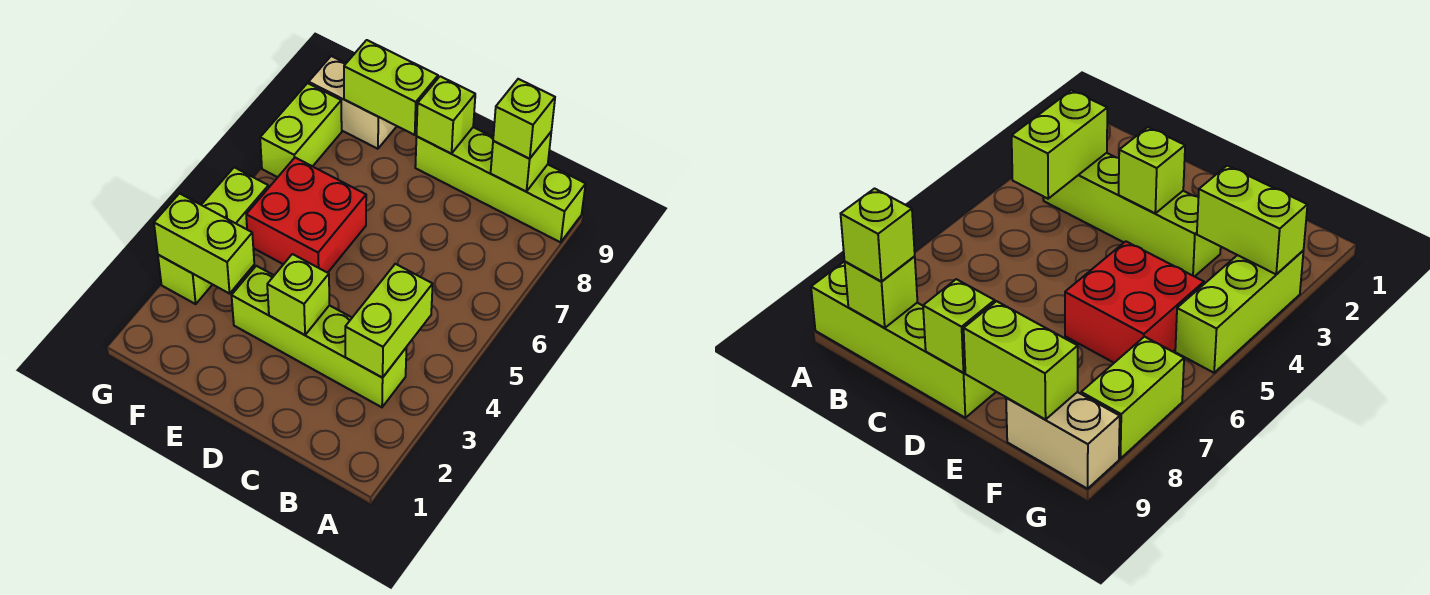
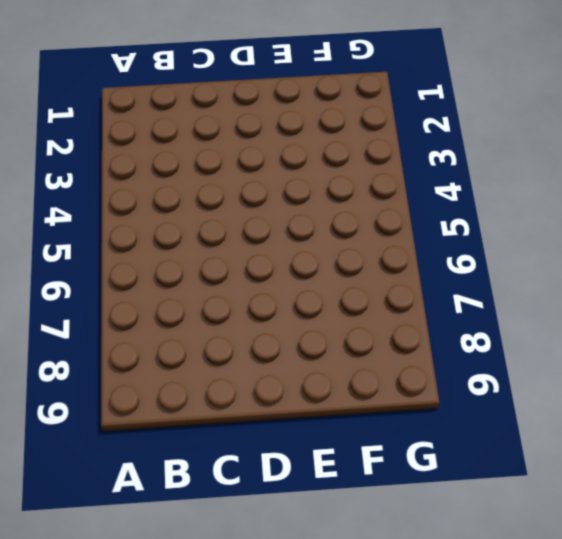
none -> lime 1x4 brick [415,127,586,242]
none -> lime 1x4 brick [232,266,407,407]
none -> red 2x2 brick [246,158,366,273]

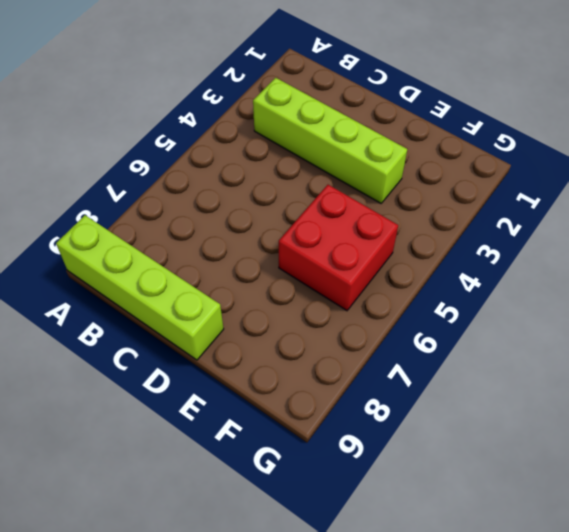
none -> tan 1x2 brick [309,56,397,149]
none -> lime 1x3 brick [158,167,269,304]
none -> lime 1x2 brick [260,83,342,177]

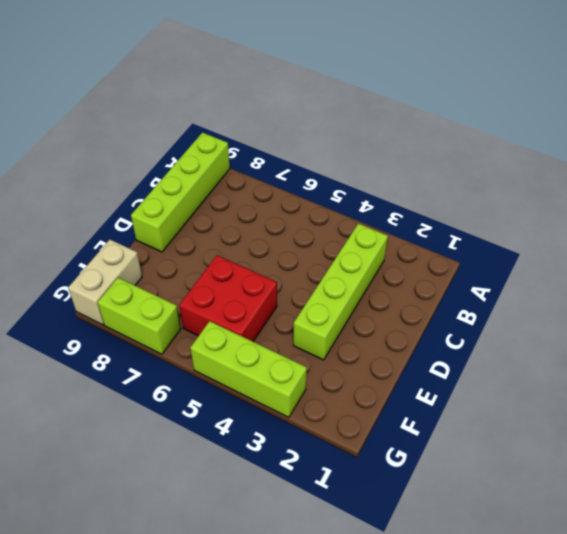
none -> lime 1x2 brick [345,264,433,378]
none -> lime 1x1 brick [491,132,551,191]
none -> lime 1x1 brick [267,254,329,335]

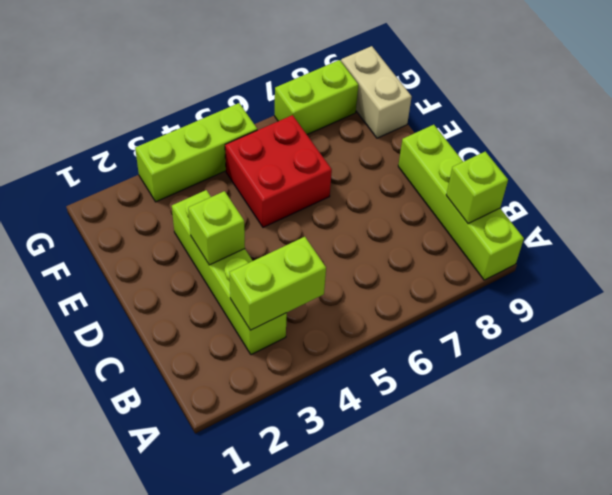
none -> lime 1x1 brick [417,76,475,154]
none -> lime 1x2 brick [344,40,438,135]
none -> lime 1x2 brick [154,194,254,294]

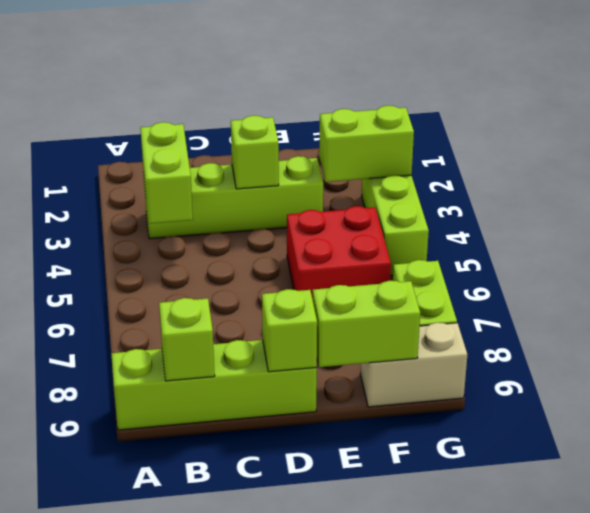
none -> lime 1x1 brick [493,79,555,159]

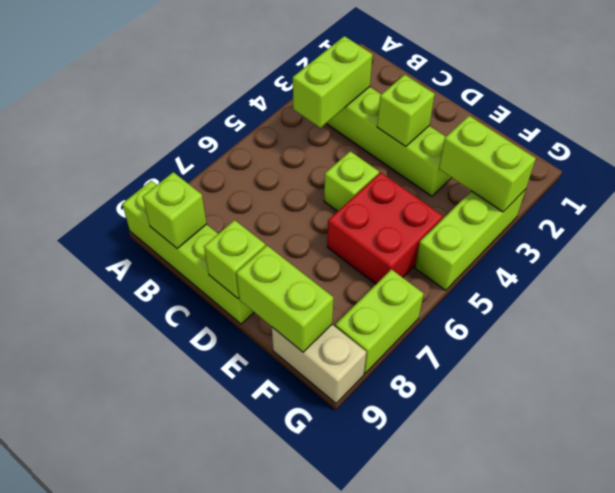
lime 1x1 brick [324,151,379,211] -> lime 1x1 brick moved to [493,79,555,159]

